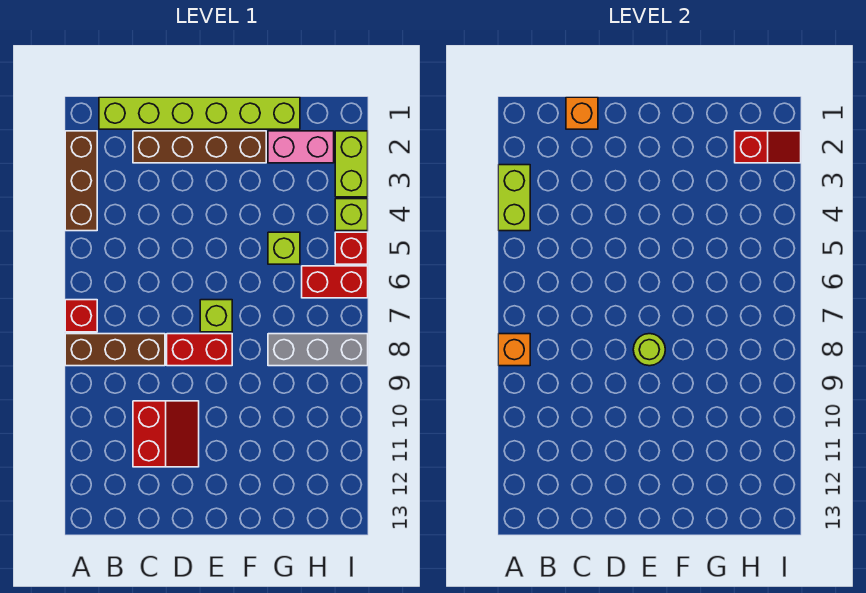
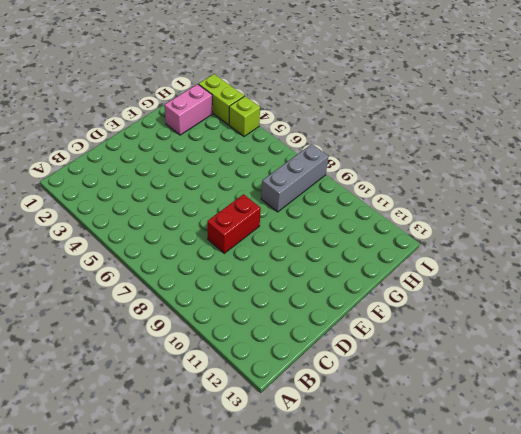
none -> brown 1x3 brick [65,131,97,231]
none -> red 1x1 brick [65,300,97,332]
none -> brown 1x3 brick [65,334,165,366]

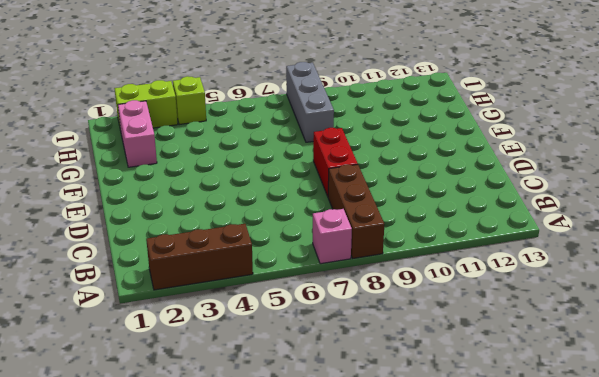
pink 1x1 brick [313,209,352,264] -> red 1x1 brick [65,300,97,332]
none -> lime 1x6 brick [99,97,300,129]
none -> brown 1x4 brick [133,131,266,163]
none -> red 2x2 slope [133,401,199,467]

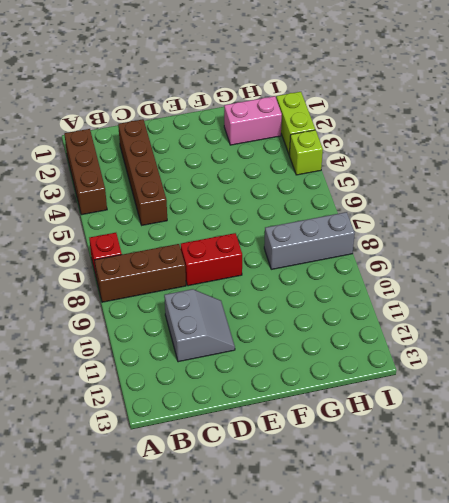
brown 1x4 brick [118,119,167,225] -> brown 1x4 brick turned to [133,131,266,163]
grey 2x2 slope [164,289,235,362] -> red 2x2 slope [133,401,199,467]
none -> lime 1x6 brick [99,97,300,129]
none -> lime 1x1 brick [200,300,232,332]
none -> lime 1x1 brick [268,232,300,264]

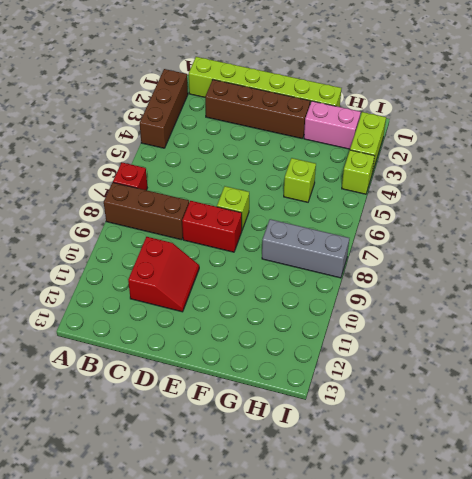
none -> red 1x2 brick [302,266,368,298]
none -> red 1x1 brick [335,232,368,264]
none -> lime 1x2 brick [498,165,530,231]

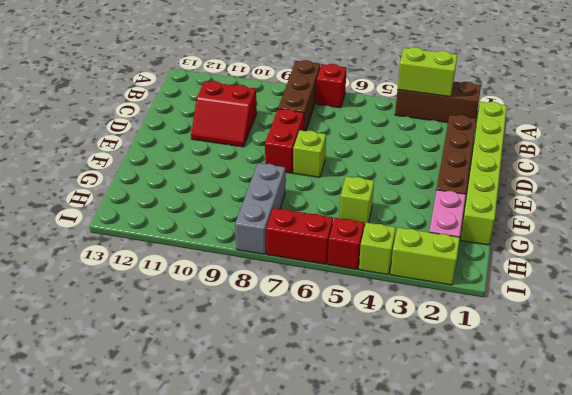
red 1x2 brick [266,208,333,264] -> red 1x2 brick turned to [302,266,368,298]
none -> orange 1x1 brick [498,334,530,366]
none -> orange 1x1 brick [566,97,598,129]
none -> lime 1x1 round brick [633,334,665,366]

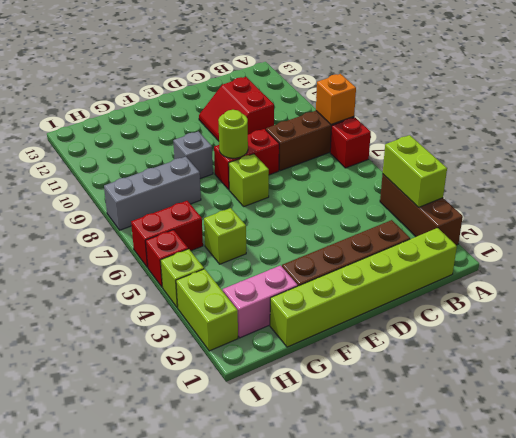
grey 1x1 brick [173,131,213,179] -> none
none -> orange 1x1 brick [566,97,598,129]
none -> red 1x2 slope [735,131,801,163]

